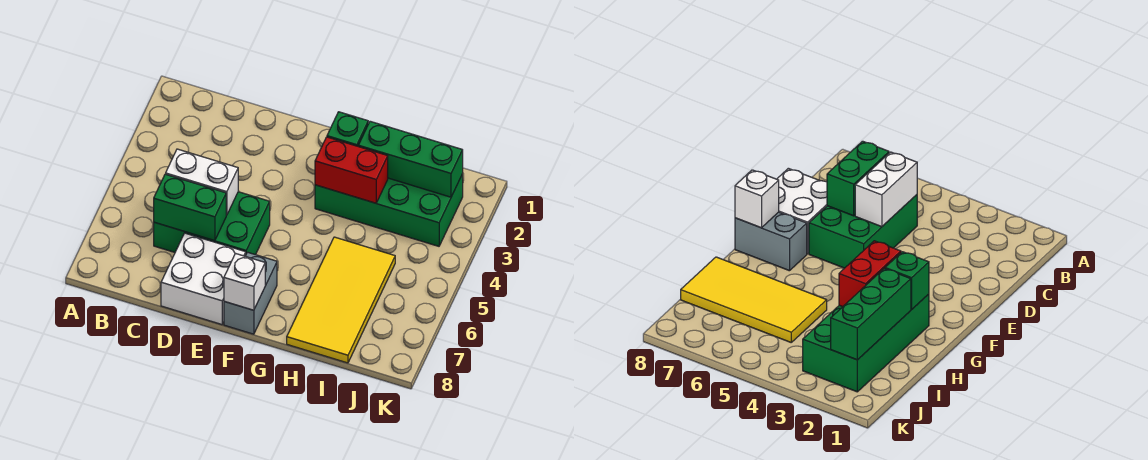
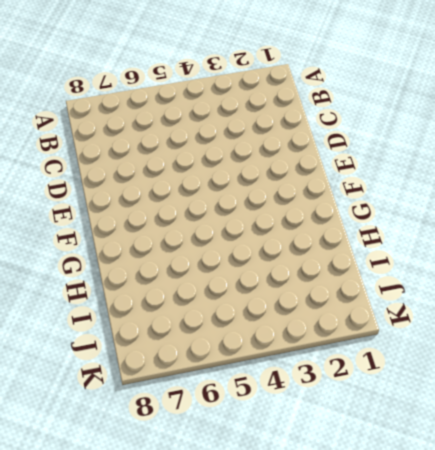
none -> green 2x3 brick [154,192,270,255]
none -> white 2x2 brick [161,233,246,324]

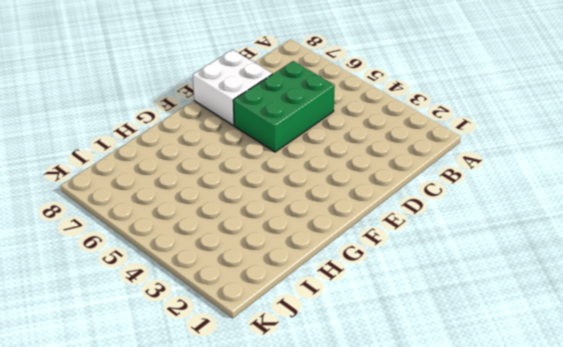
none -> grey 1x2 brick [224,252,277,334]
none -> green 2x4 brick [315,174,463,246]

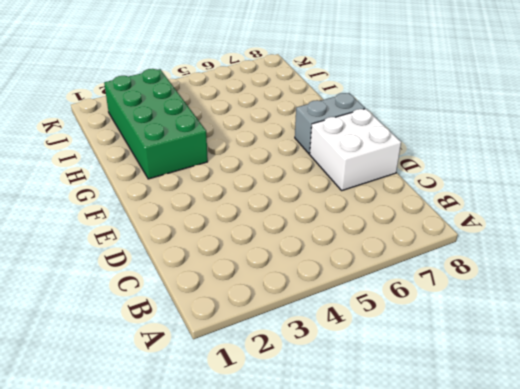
none -> green 2x3 brick [154,192,270,255]
none -> yellow 2x4 tile [287,237,395,363]

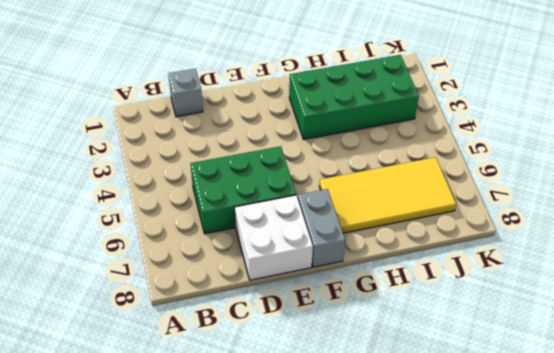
grey 1x1 brick [168,69,203,117] -> none
yellow 2x4 tile [319,157,456,233] -> yellow 2x4 tile turned to [287,237,395,363]
none -> white 1x2 brick [166,149,238,215]
none -> green 1x2 brick [154,174,226,241]

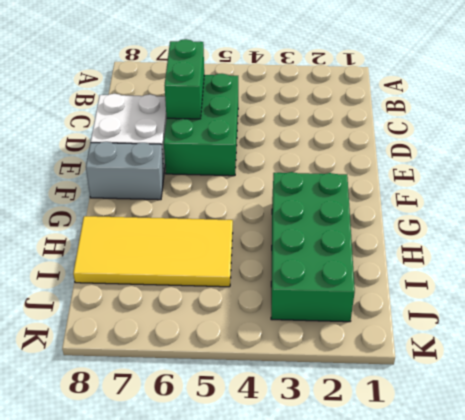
none -> white 1x2 brick [166,149,238,215]
none -> white 1x1 brick [224,254,265,310]

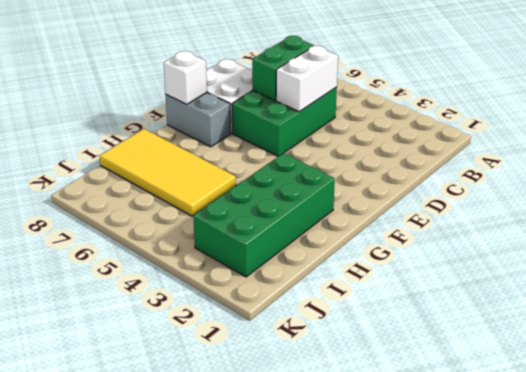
none -> green 1x1 brick [327,112,368,146]
none -> red 1x2 brick [315,137,388,203]

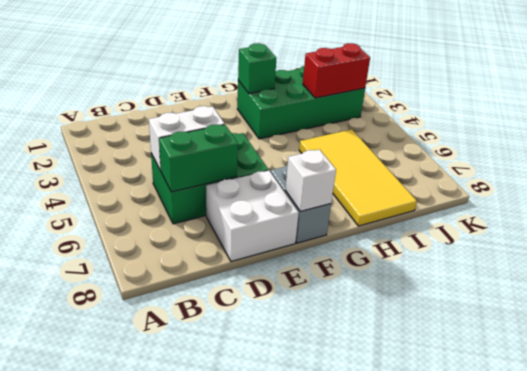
red 1x2 brick [303,43,370,98] -> red 1x2 brick moved to [315,137,388,203]
none -> green 1x3 brick [358,121,463,197]

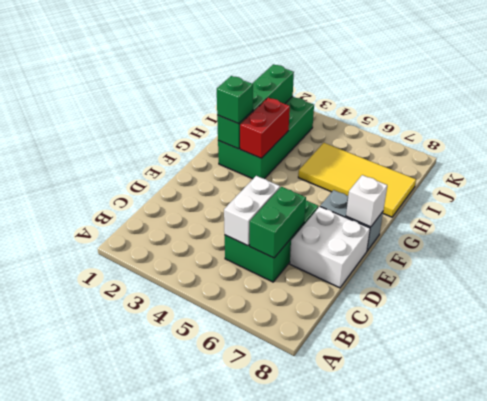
green 1x1 brick [217,76,253,124] -> none

